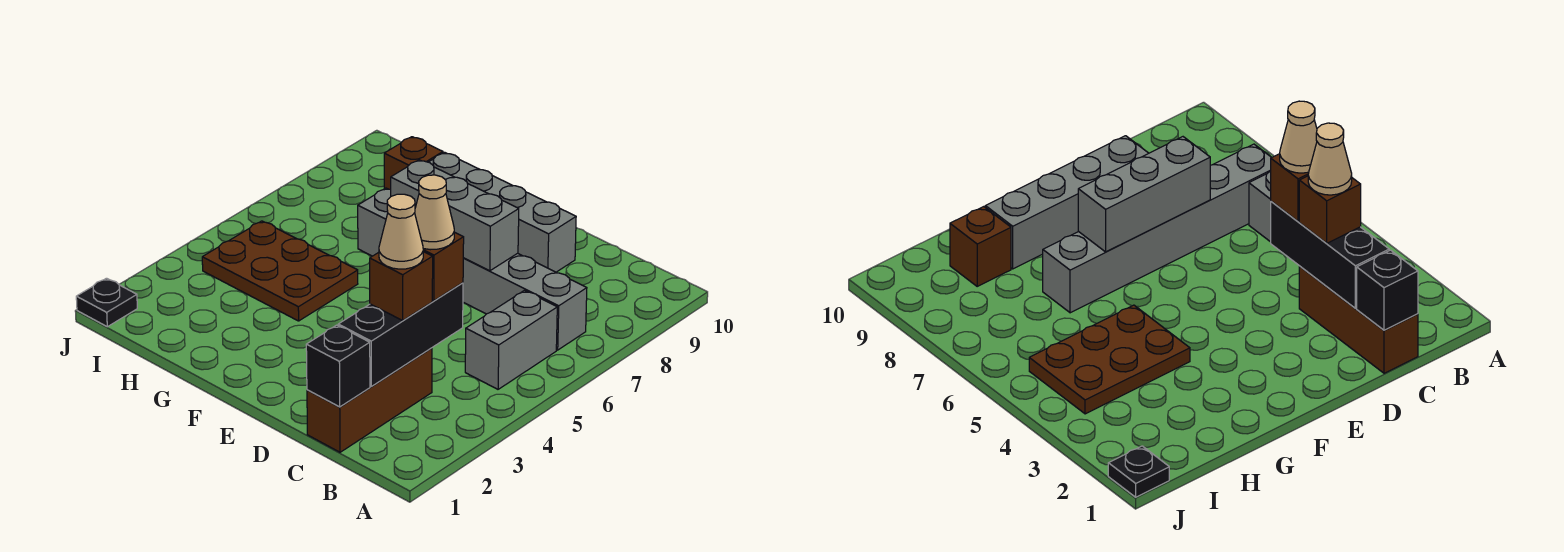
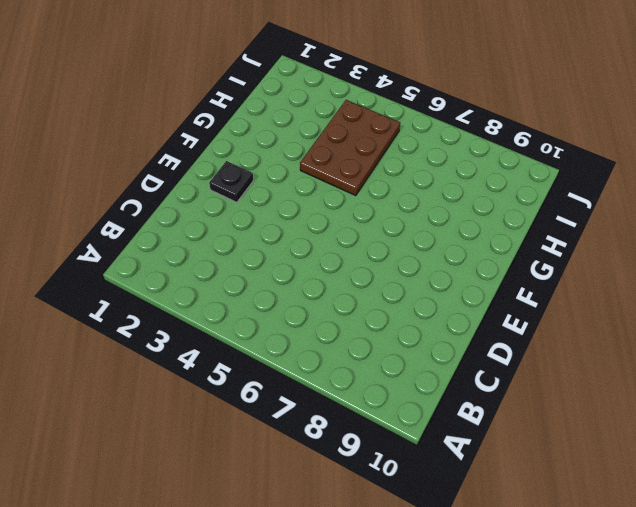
black 1x1 plate [209,161,254,202] -> black 1x1 plate moved to [76,278,137,327]
none -> grey 1x2 brick [465,290,557,389]
none -> grey 1x6 brick [358,188,587,350]
none -> brown 1x3 brick [307,348,432,452]

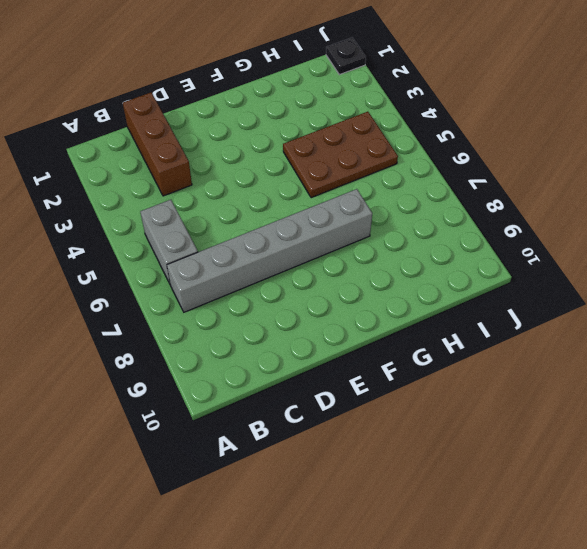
none -> grey 1x4 brick [429,152,576,272]
none -> brown 1x1 brick [384,137,443,189]
none -> black 1x1 brick [306,325,370,407]

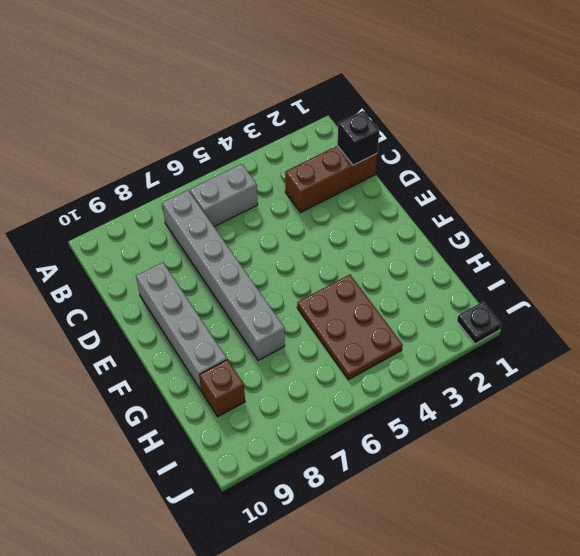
none -> black 1x3 brick [338,283,463,386]
none -> grey 1x3 brick [391,160,519,271]
none -> brown 1x1 brick [370,252,433,320]

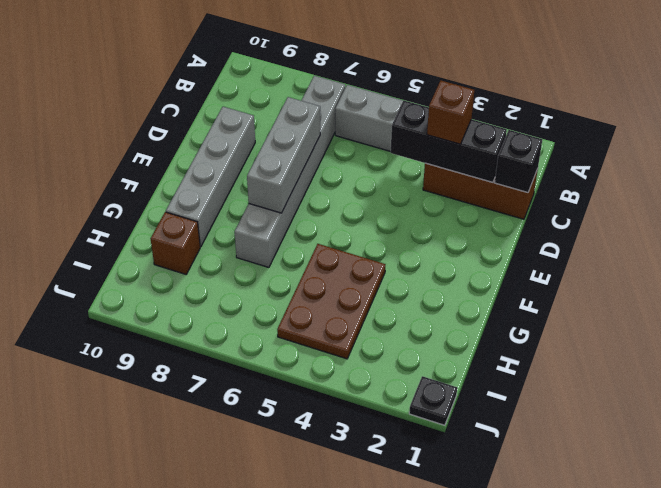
none -> brown 1x1 brick [423,232,464,301]
none -> tan 1x1 cone [379,194,423,269]
none -> tan 1x1 cone [415,175,454,250]

